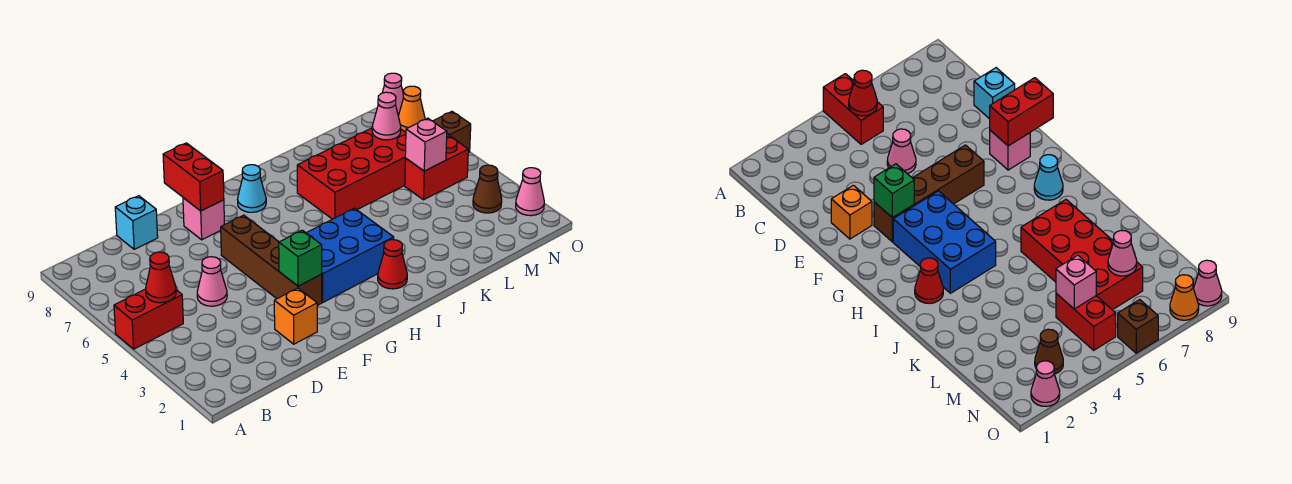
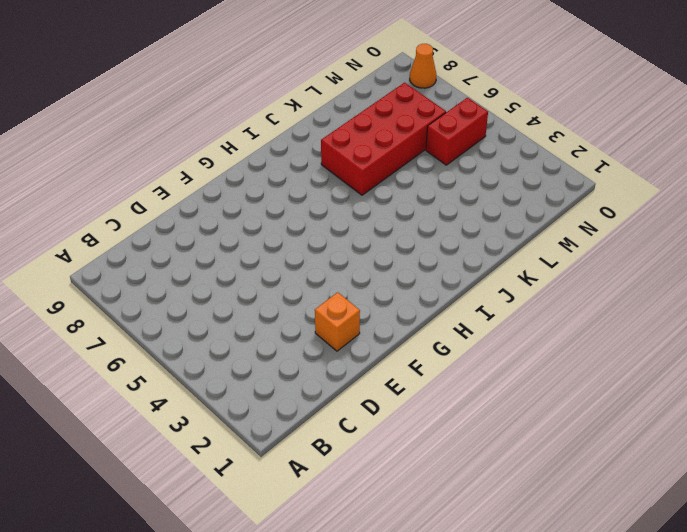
none -> red 1x2 brick [114,289,183,349]
none -> pink 1x1 cone [197,257,227,306]
none -> cyan 1x1 brick [115,196,158,249]

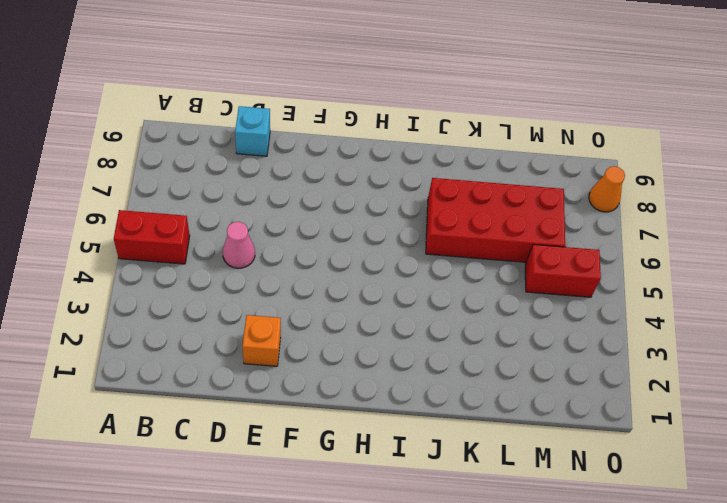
none -> brown 1x4 brick [221,215,322,306]
none -> pink 1x1 brick [183,198,225,240]
none -> blue 2x3 brick [307,208,394,302]

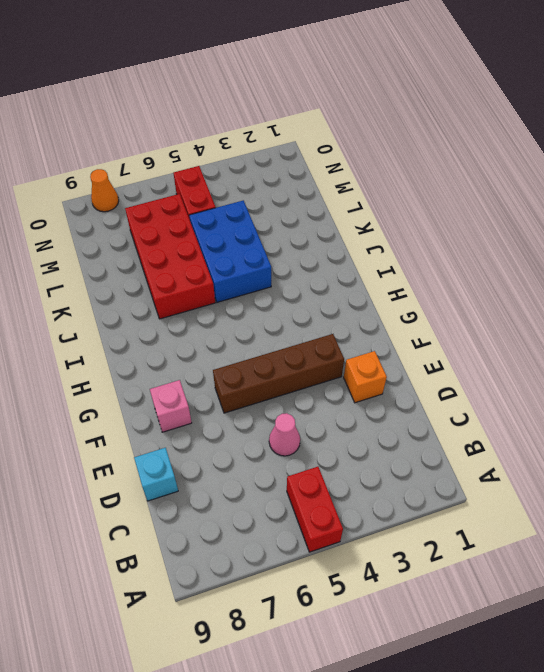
blue 2x3 brick [189,201,271,302] -> blue 2x3 brick moved to [307,208,394,302]
none -> cyan 1x1 cone [238,165,266,212]
none -> red 1x1 cone [378,240,407,289]
none -> brown 1x1 cone [473,165,502,213]

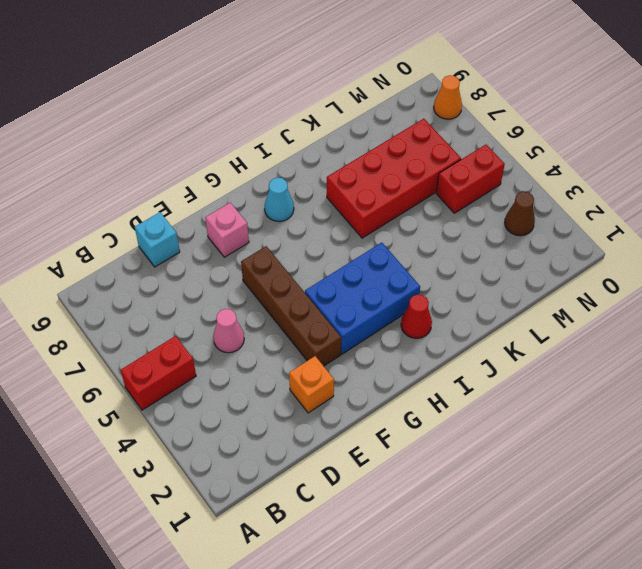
none -> pink 1x1 cone [516,168,544,216]
none -> brown 1x1 brick [433,112,471,153]
none -> pink 1x1 cone [382,73,403,116]

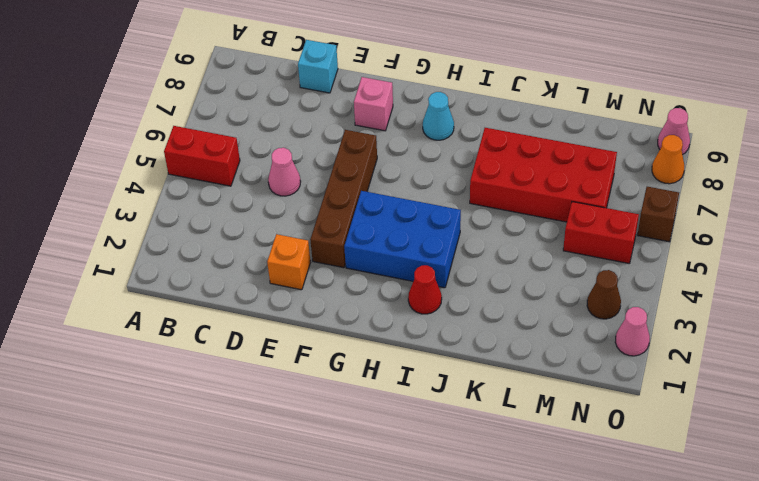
none -> red 1x1 cone [146,252,176,303]
none -> green 1x1 brick [279,230,322,286]
none -> red 1x2 brick [163,143,224,211]

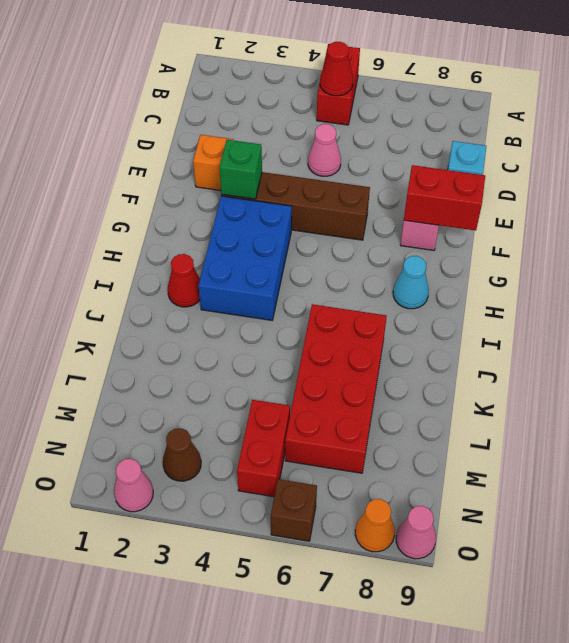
none -> pink 1x1 brick [405,118,447,171]
none -> pink 1x1 cone [372,92,401,140]

